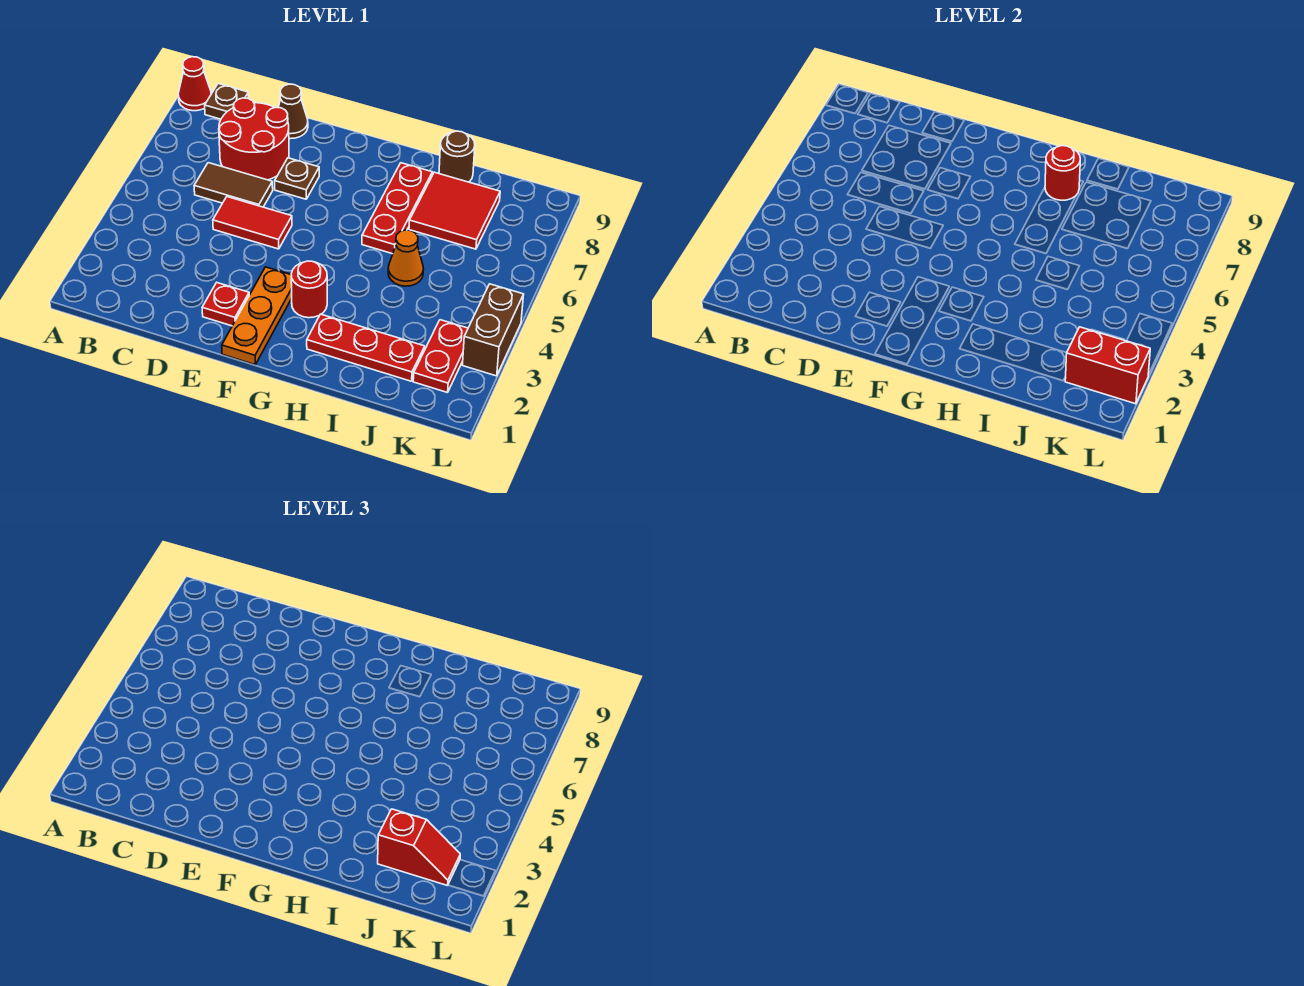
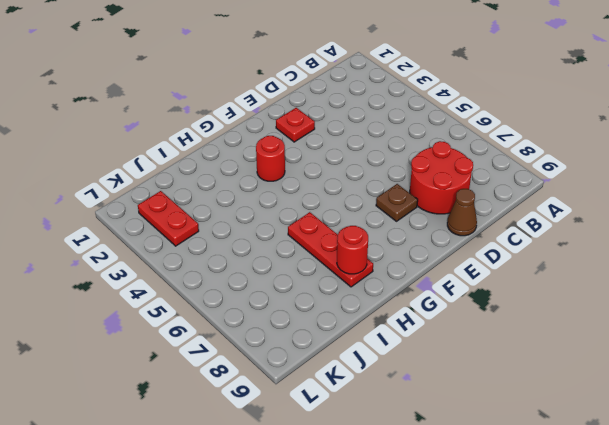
none -> red 1x1 cone [178,57,211,111]
none -> brown 1x1 plate [205,84,249,119]
none -> brown 1x2 tile [194,163,273,207]

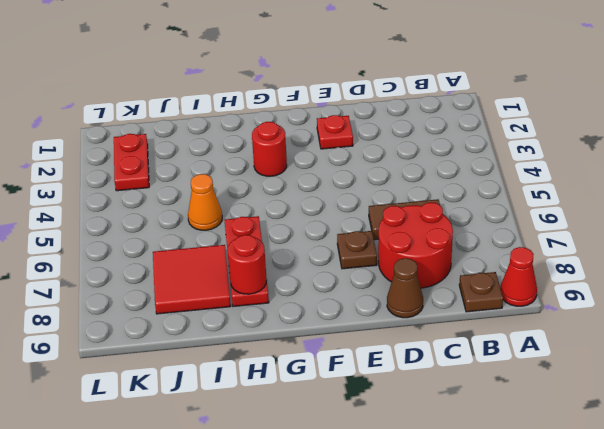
none -> red 1x2 tile [213,197,292,249]
none -> orange 1x3 plate [222,267,292,365]
none -> red 1x3 plate [307,314,425,381]

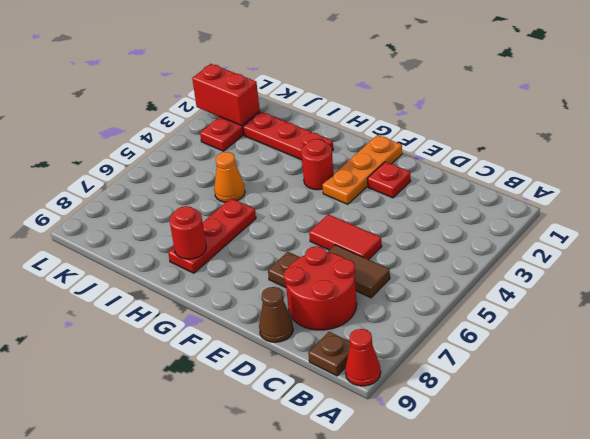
none -> red 2x2 tile [409,172,500,249]
none -> brown 1x1 round brick [439,131,475,182]
none -> brown 1x2 brick [463,284,524,376]

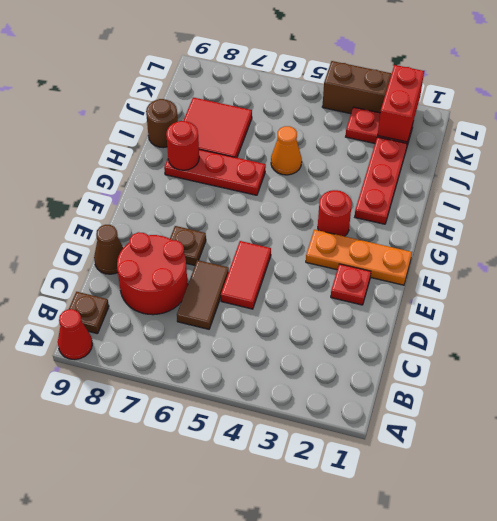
none -> red 1x2 slope [378,809,460,886]

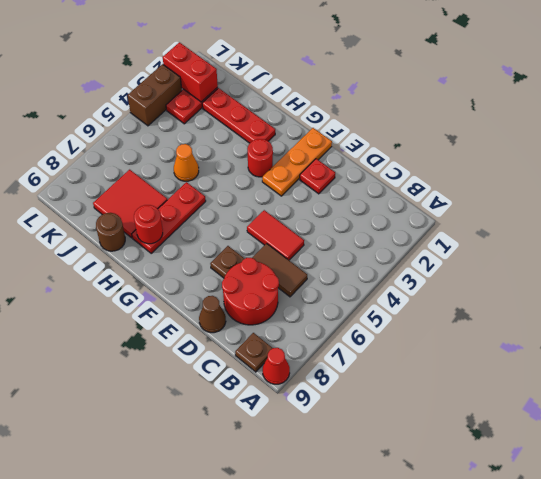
none -> red 1x2 slope [378,809,460,886]

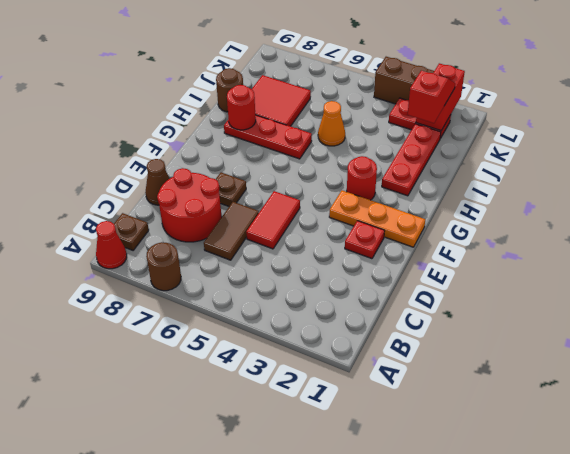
brown 1x1 round brick [146,242,181,291] -> none

